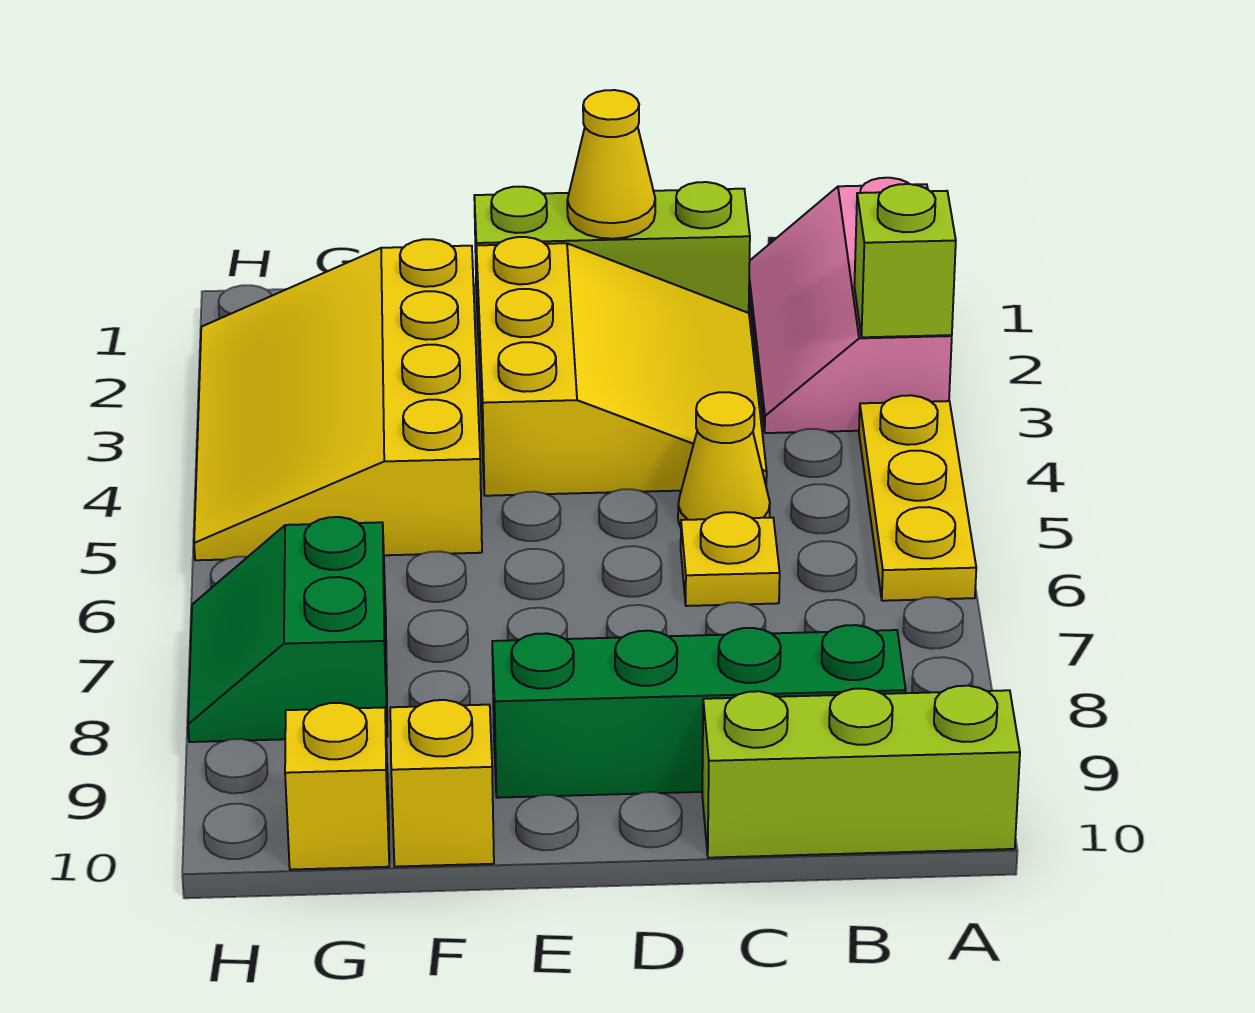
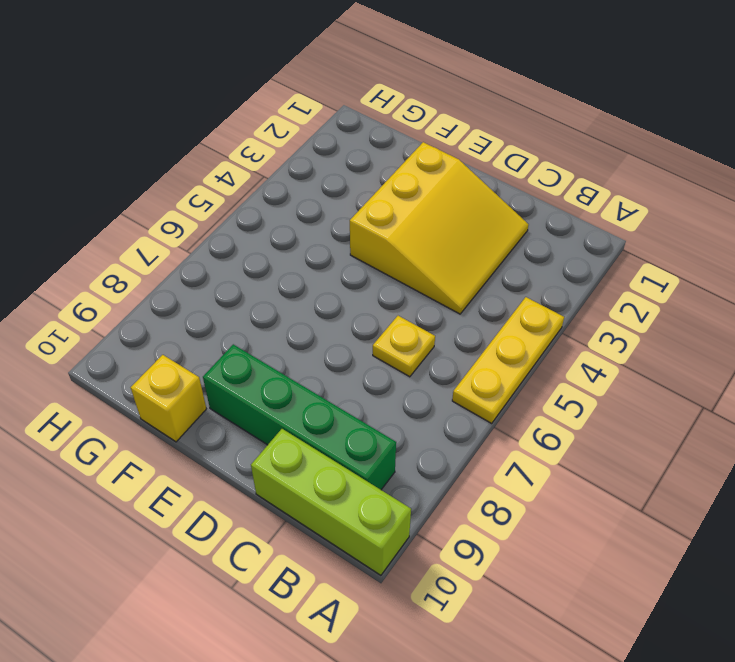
none -> pink 2x3 slope [749,178,952,433]
none -> lime 1x3 brick [474,182,750,319]
none -> yellow 1x1 cone [678,392,770,527]

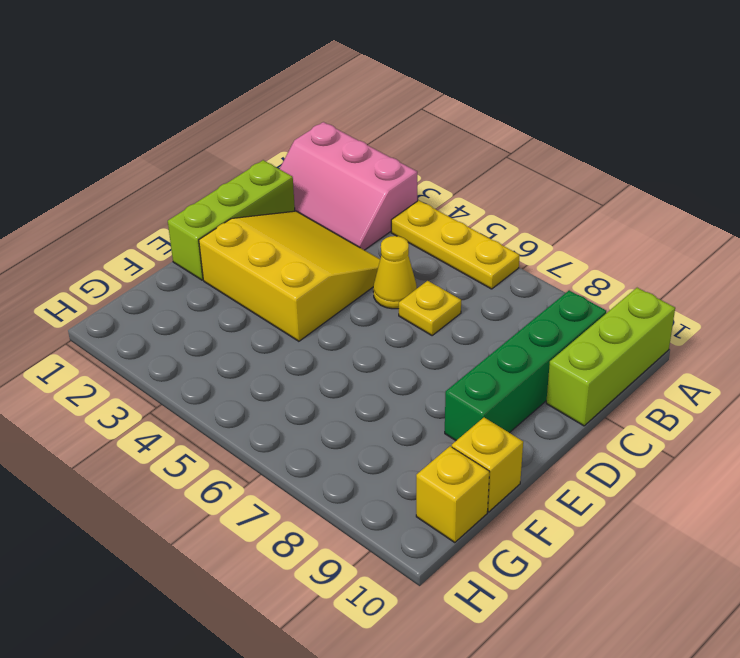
none -> yellow 3x4 slope [194,239,482,560]
none -> green 2x2 slope [188,517,388,742]
none -> lime 1x1 brick [854,184,956,337]

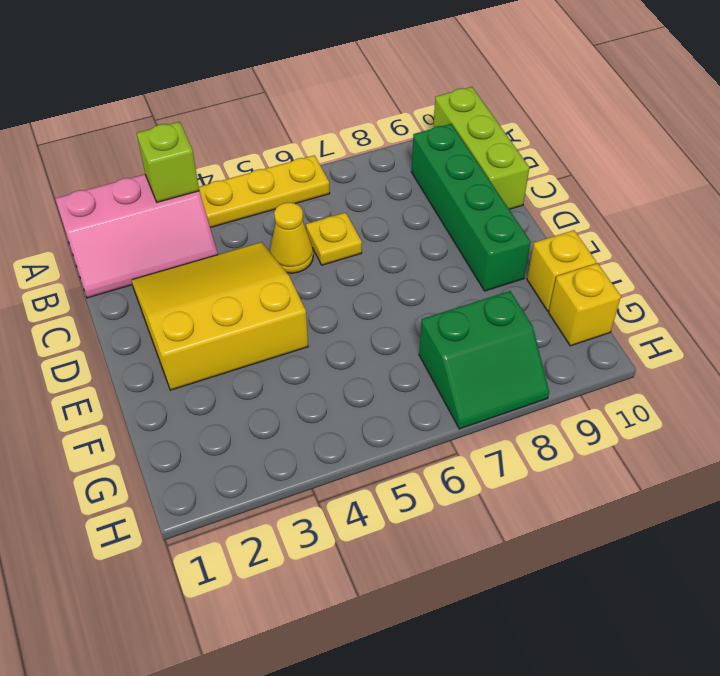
none -> lime 1x3 brick [474,182,750,319]
none -> yellow 3x4 slope [194,239,482,560]
none -> yellow 1x1 cone [567,90,655,239]

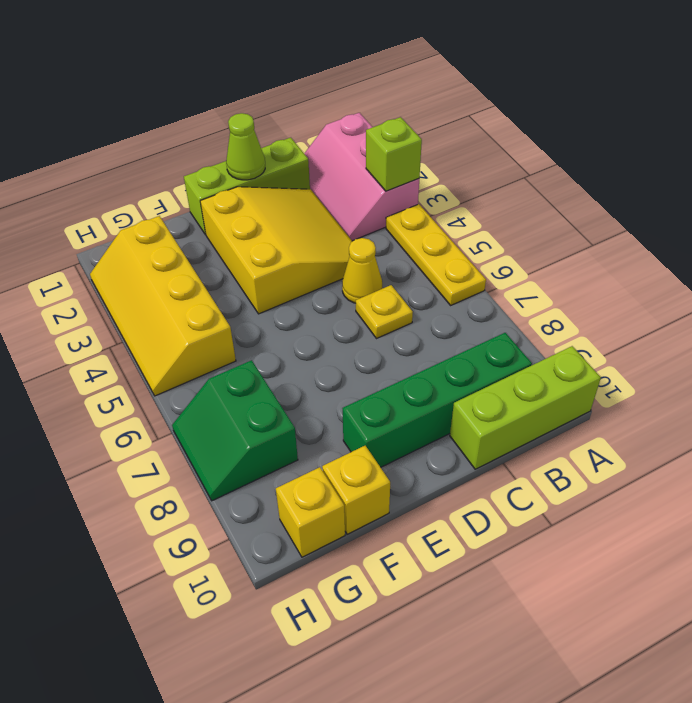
lime 1x1 cone [226,113,265,180] -> yellow 1x1 cone [567,90,655,239]
yellow 2x4 slope [90,216,236,396] -> yellow 3x4 slope [194,239,482,560]

